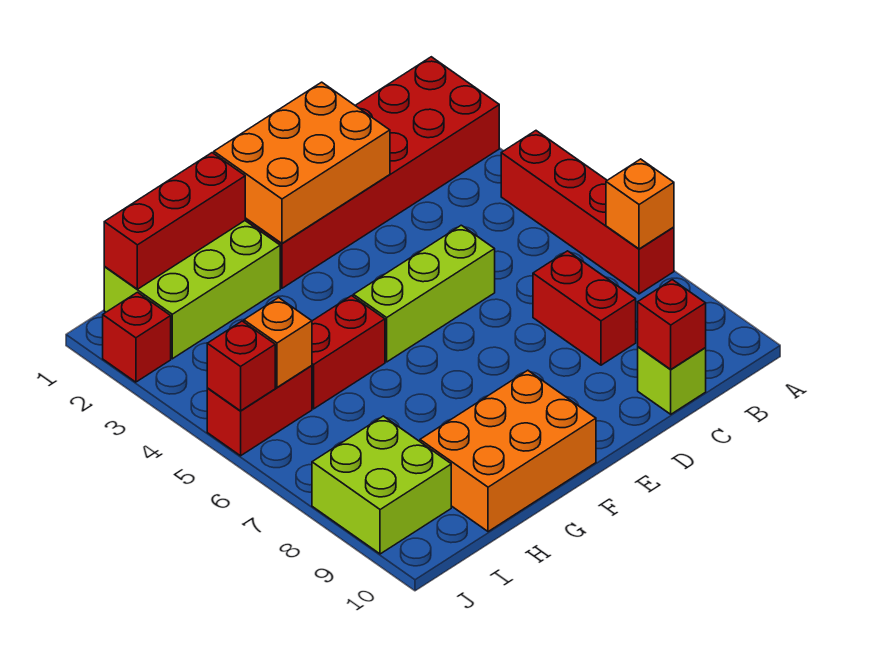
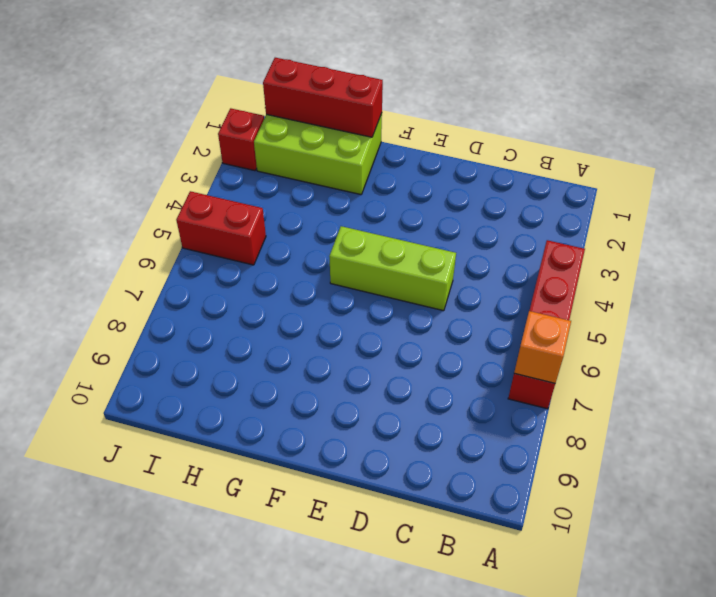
none -> red 2x6 brick [245,57,499,288]
none -> red 1x2 brick [533,251,636,365]
none -> lime 1x1 brick [638,347,706,414]

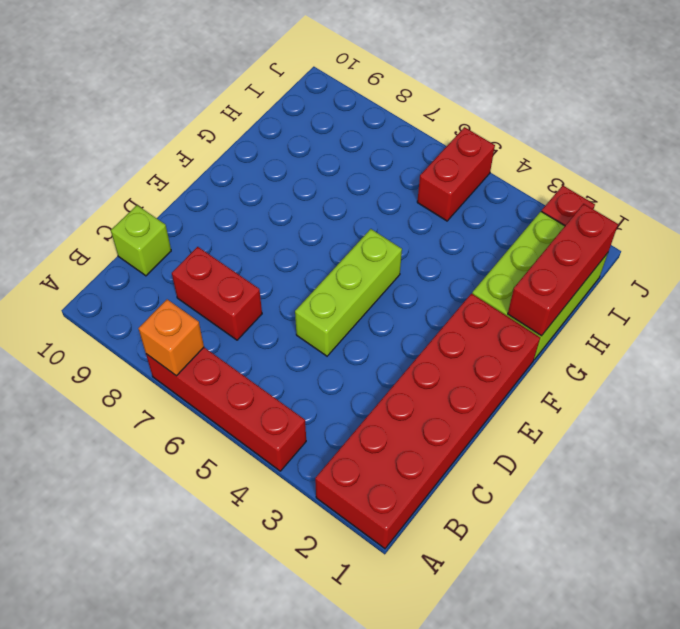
none -> orange 2x3 brick [420,370,596,532]
none -> red 1x2 brick [312,296,385,409]
none -> lime 2x2 brick [312,416,451,554]

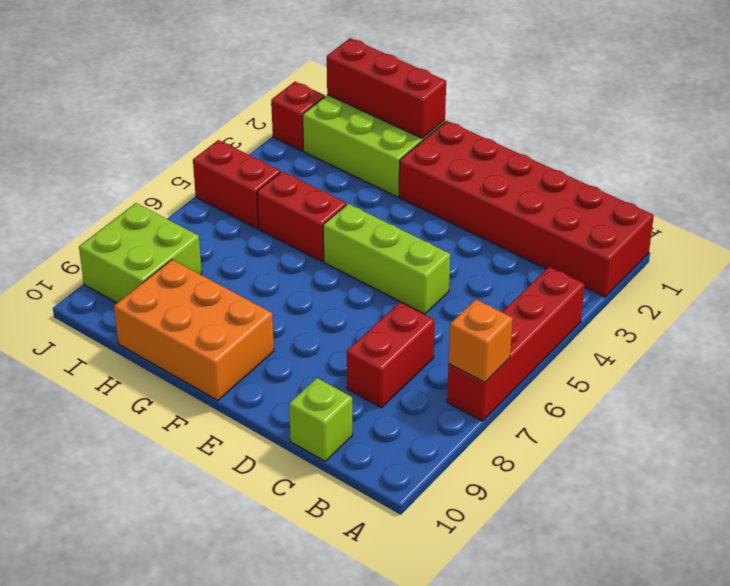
none -> red 1x1 brick [638,280,706,369]
none -> orange 2x3 brick [214,82,390,243]
none -> orange 1x1 brick [244,298,312,387]

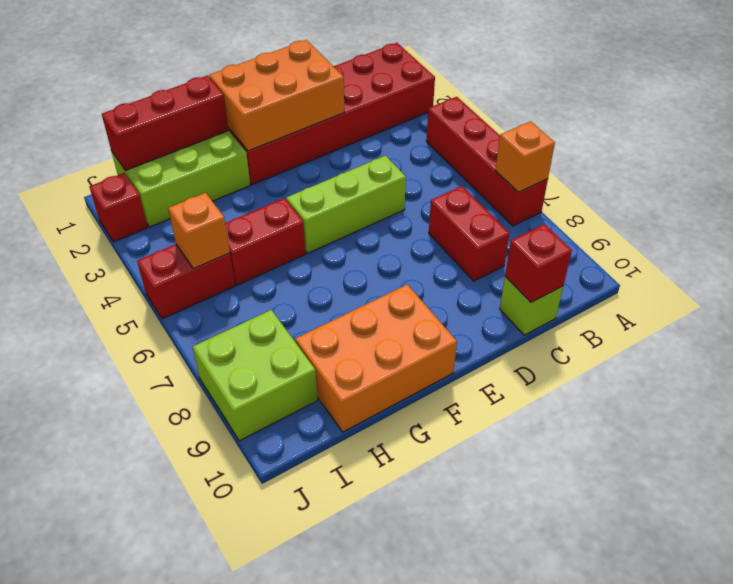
none -> red 1x1 brick [207,321,275,411]

